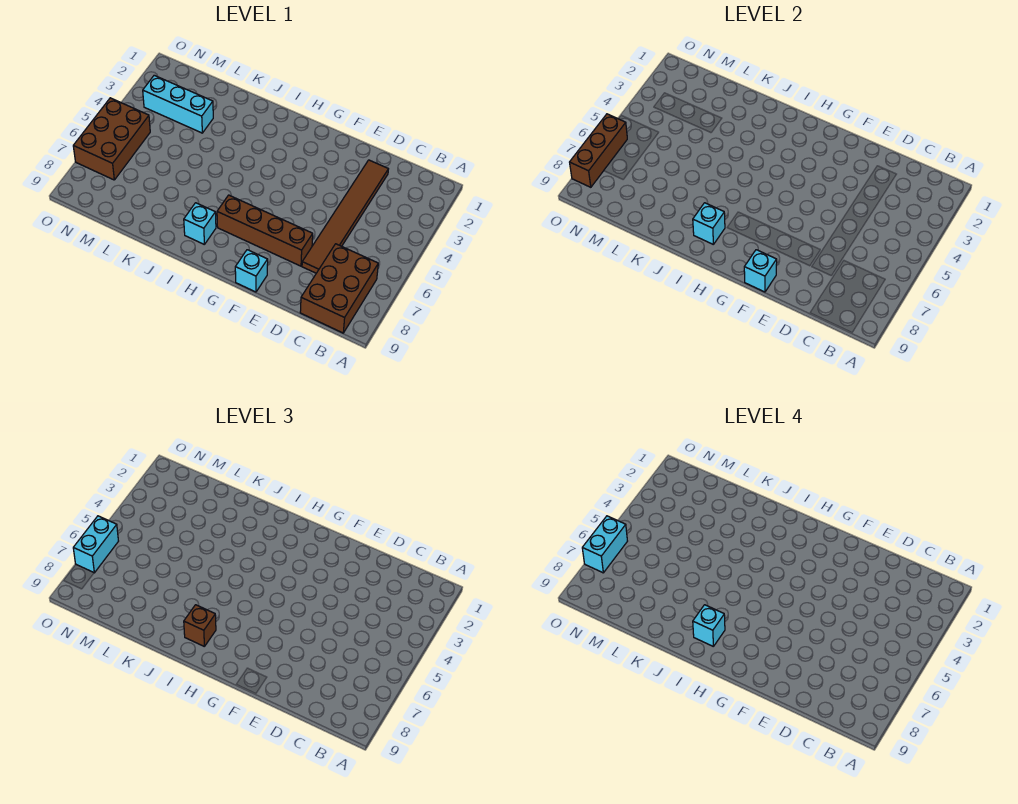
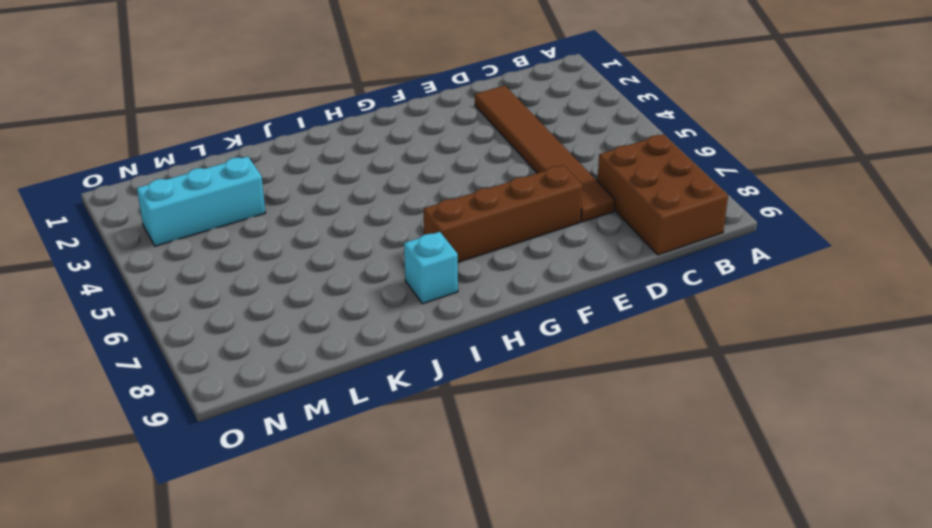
none -> cyan 1x1 brick [235,250,268,292]
none -> brown 2x3 brick [73,98,150,180]
none -> cyan 1x1 brick [744,250,777,292]

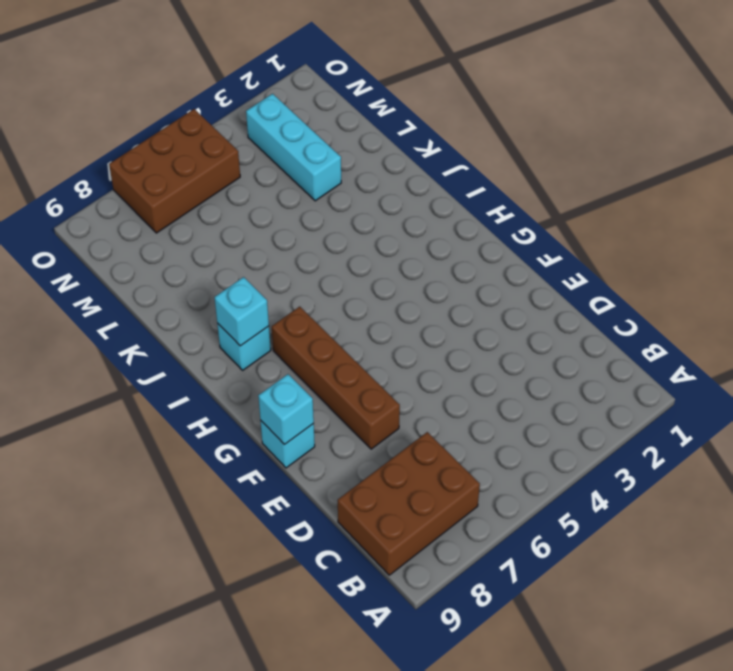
none -> brown 1x6 tile [302,160,388,273]
none -> brown 1x3 brick [570,114,627,187]
none -> brown 1x1 brick [184,605,216,646]

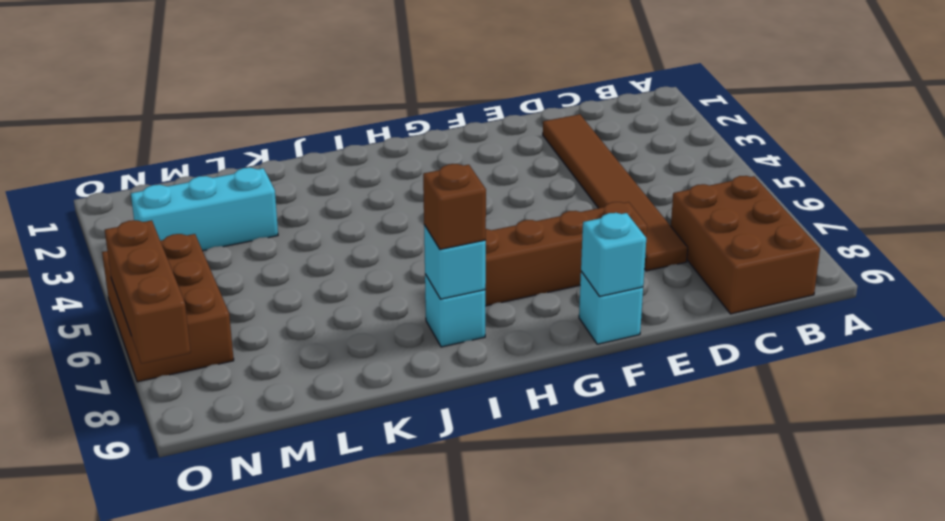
none -> cyan 1x2 brick [73,516,118,573]
none -> cyan 1x1 brick [693,605,725,646]
none -> cyan 1x2 brick [582,516,627,573]

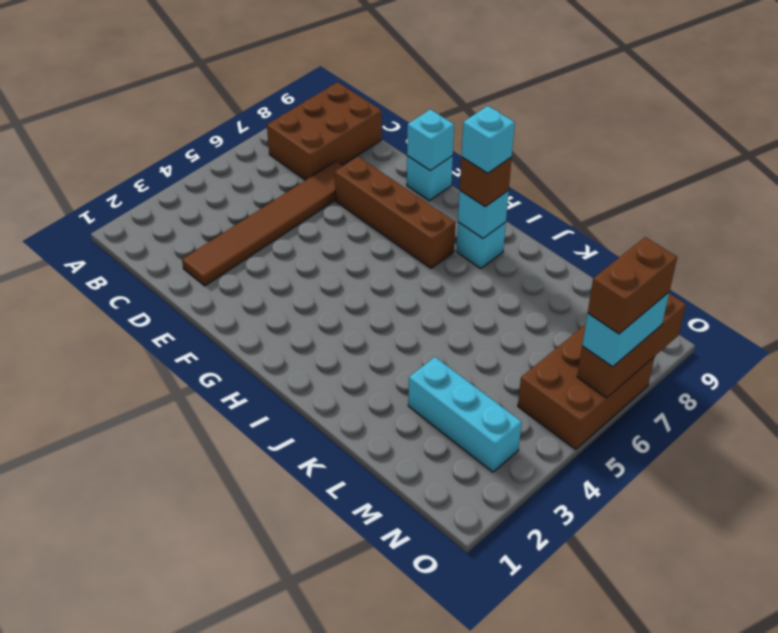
brown 1x2 brick [588,237,677,334] -> cyan 1x2 brick [582,516,627,573]

